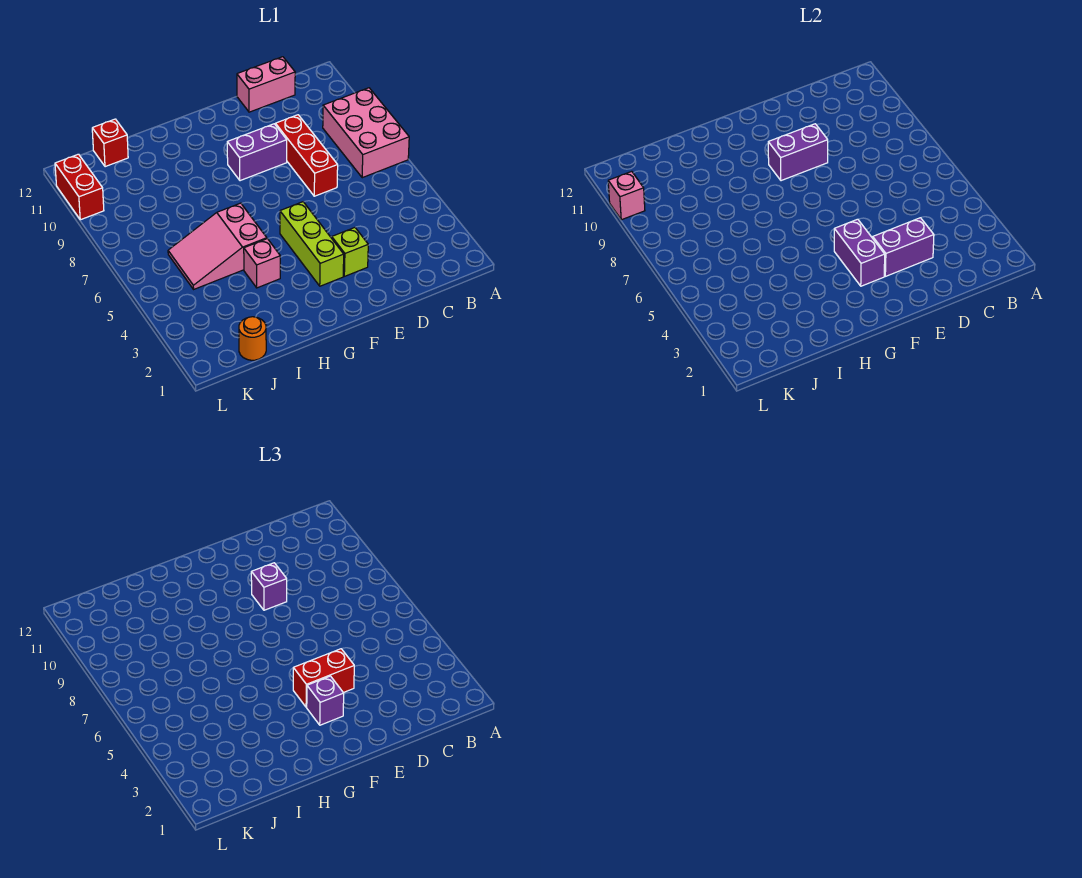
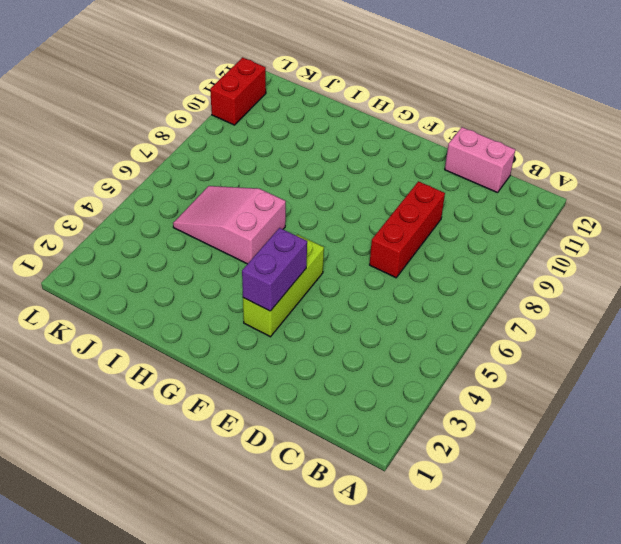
none -> pink 2x3 brick [323,88,409,178]
none -> lime 1x1 brick [332,228,368,276]
none -> purple 1x2 brick [227,124,287,181]

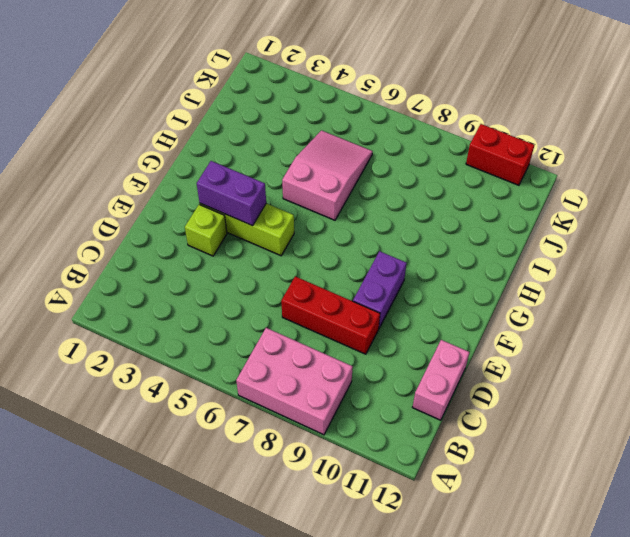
none -> pink 1x1 brick [244,239,280,288]
none -> orange 1x1 round brick [239,317,266,360]
none -> red 1x1 brick [92,119,128,167]

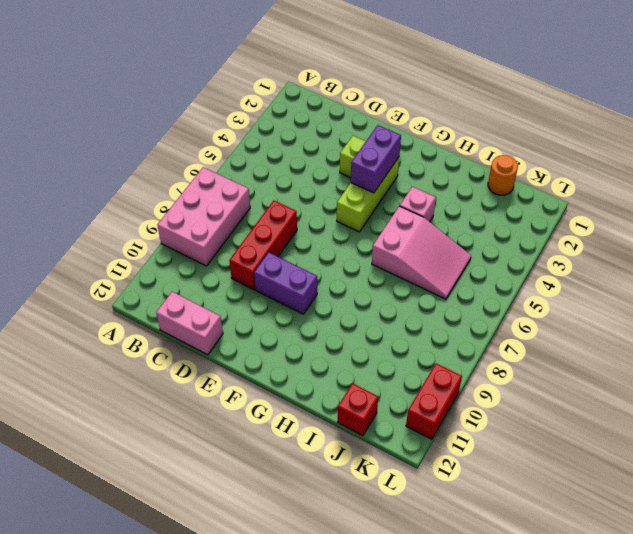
none -> purple 1x2 brick [873,218,934,276]
none -> purple 1x2 brick [768,124,828,181]
none -> pink 1x1 brick [608,171,645,220]

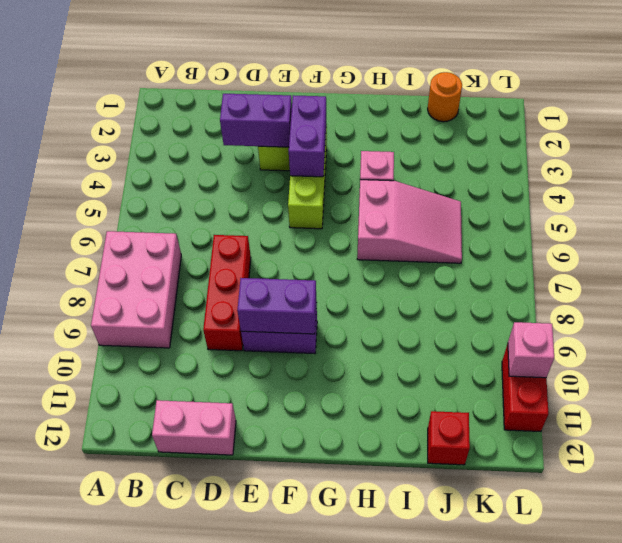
none -> red 1x2 brick [293,649,354,707]
none -> purple 1x1 brick [251,563,287,610]
none -> purple 1x1 brick [307,676,344,725]

